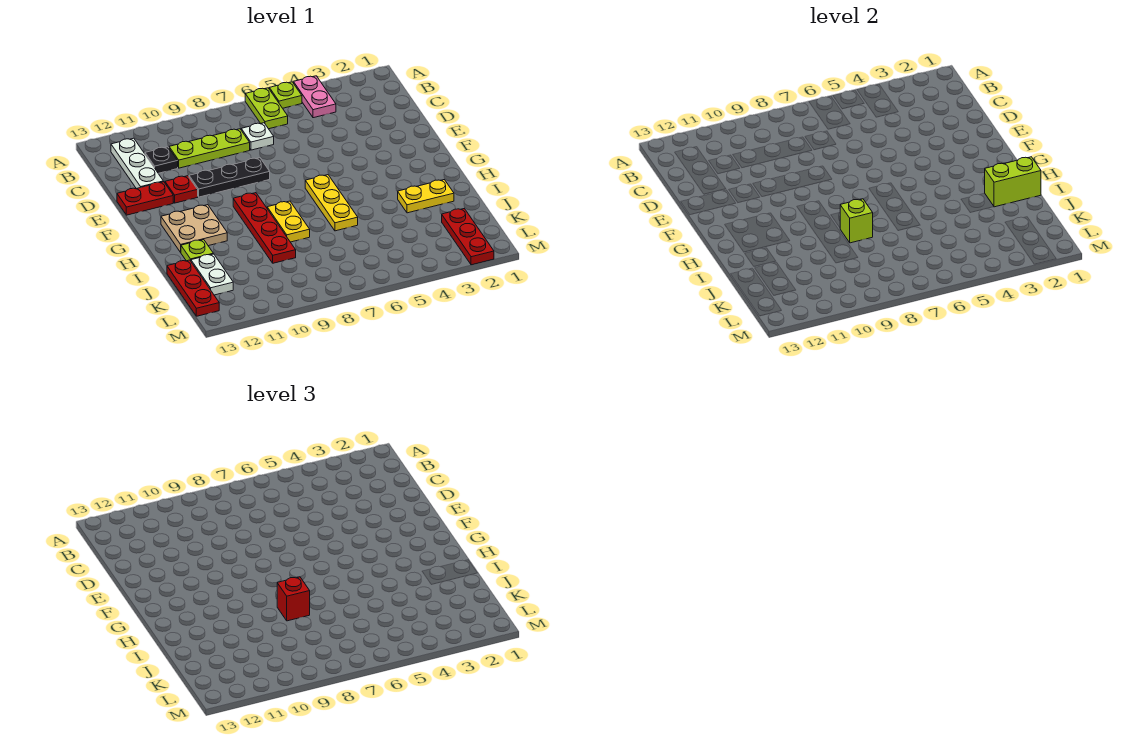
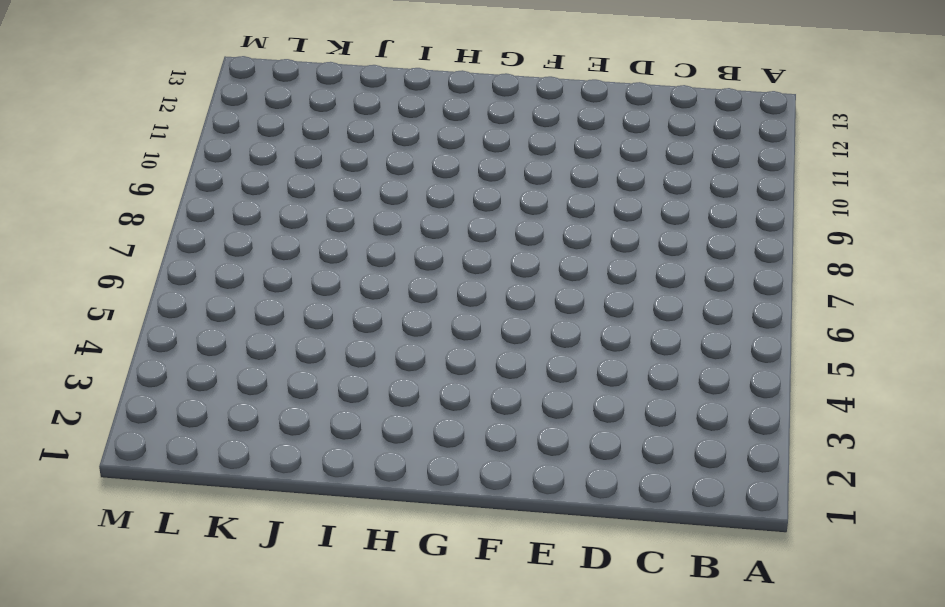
none -> pink 1x2 plate [294,76,336,118]
none -> lime 1x1 plate [269,82,302,108]
none -> lime 1x2 plate [245,88,288,129]

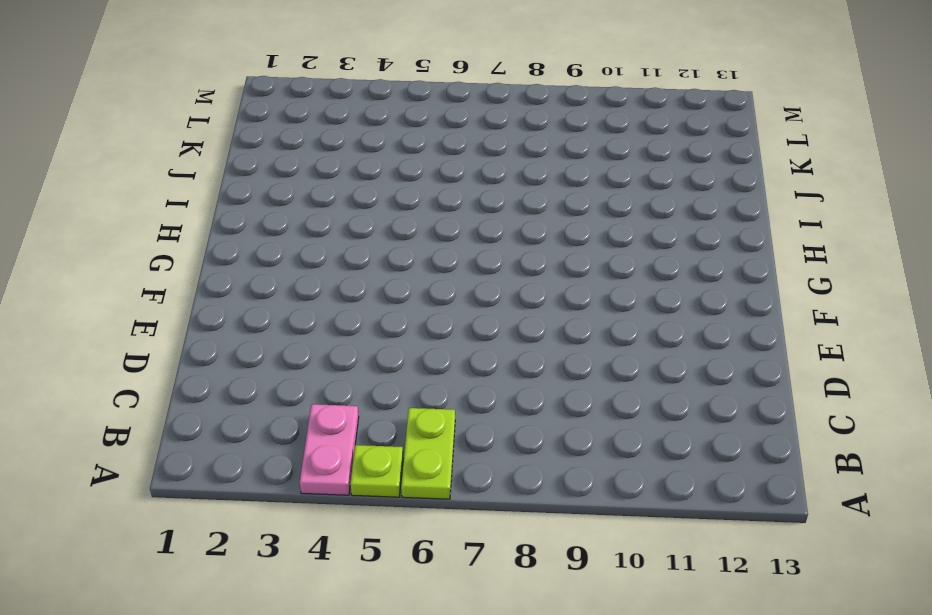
none -> white 1x3 plate [111,138,163,189]
none -> white 1x1 plate [241,123,274,150]
none -> lime 1x3 plate [169,129,250,168]

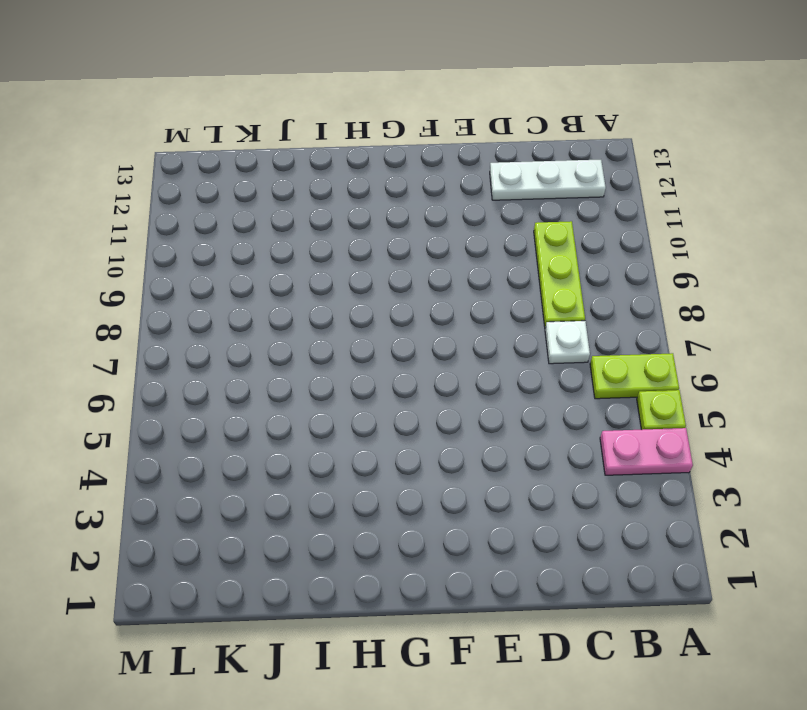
none -> black 1x1 plate [145,147,178,173]
none -> black 1x3 plate [189,158,270,197]
none -> red 1x1 plate [165,176,198,203]

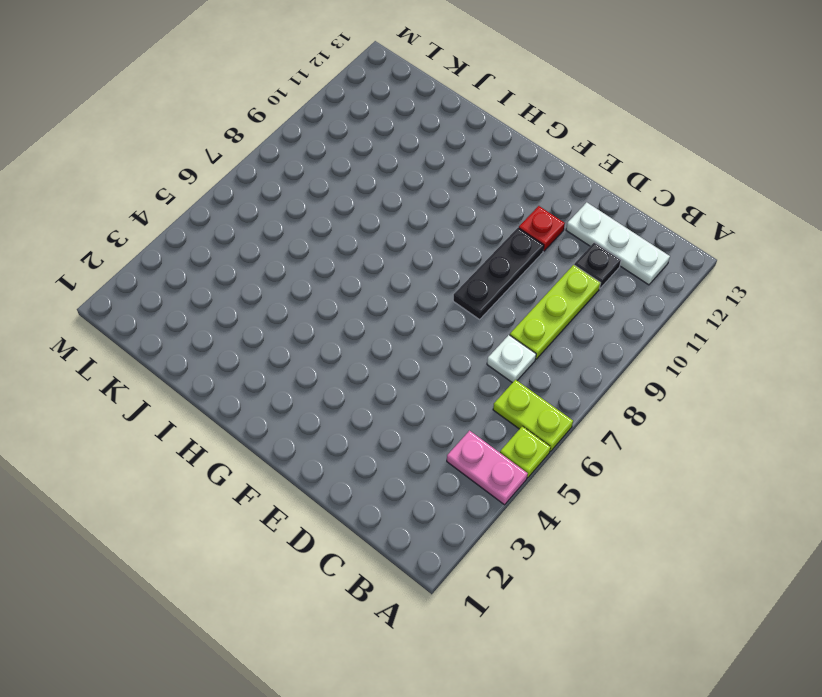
none -> red 1x2 plate [117,182,173,215]
none -> yellow 1x3 plate [305,175,358,231]
none -> red 1x4 plate [233,193,296,263]

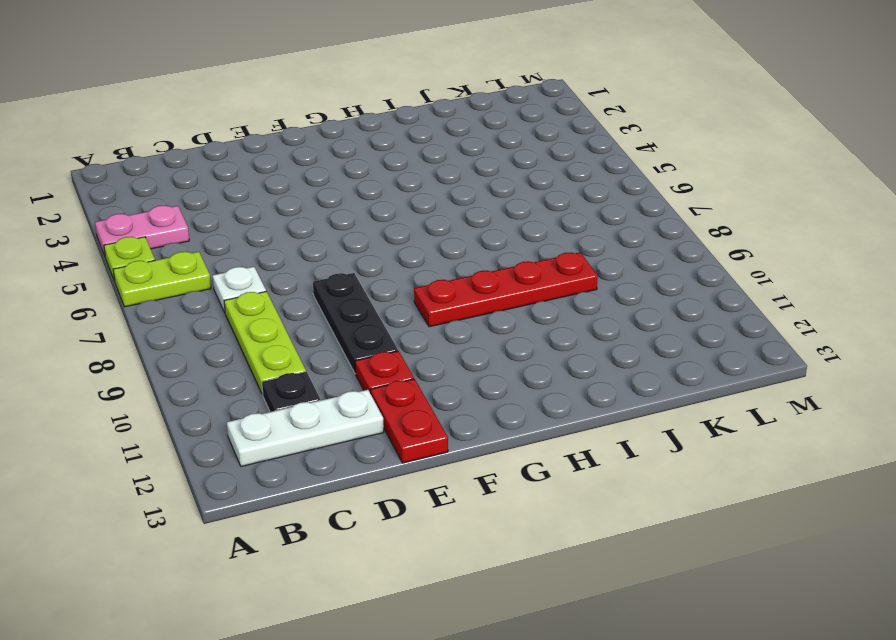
none -> yellow 1x3 plate [305,175,358,231]
none -> tan 2x2 plate [161,205,227,252]
none -> yellow 1x2 plate [267,201,310,242]

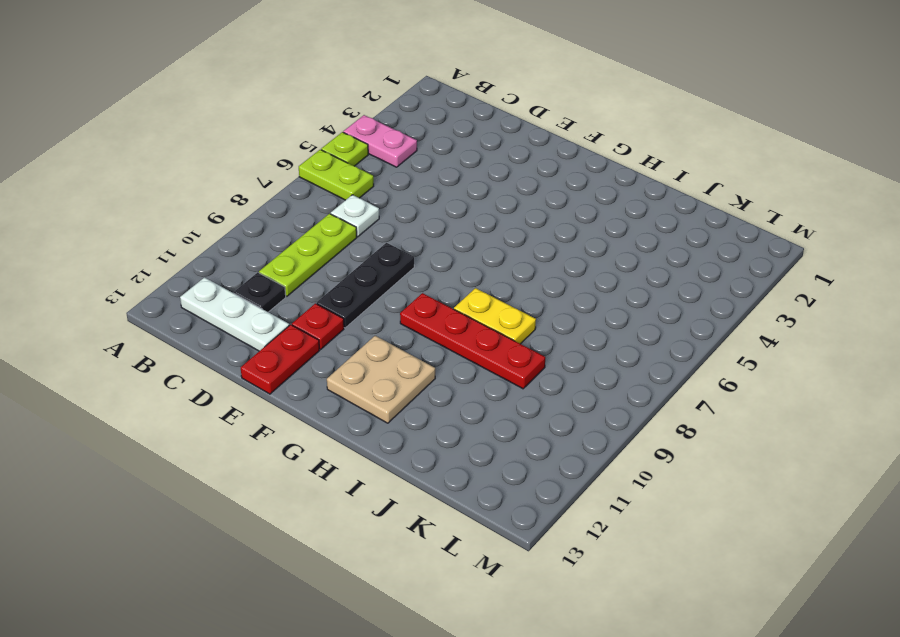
none -> yellow 1x3 plate [305,175,358,231]
none -> yellow 1x2 plate [398,180,454,213]
none -> lime 1x1 plate [181,240,213,261]

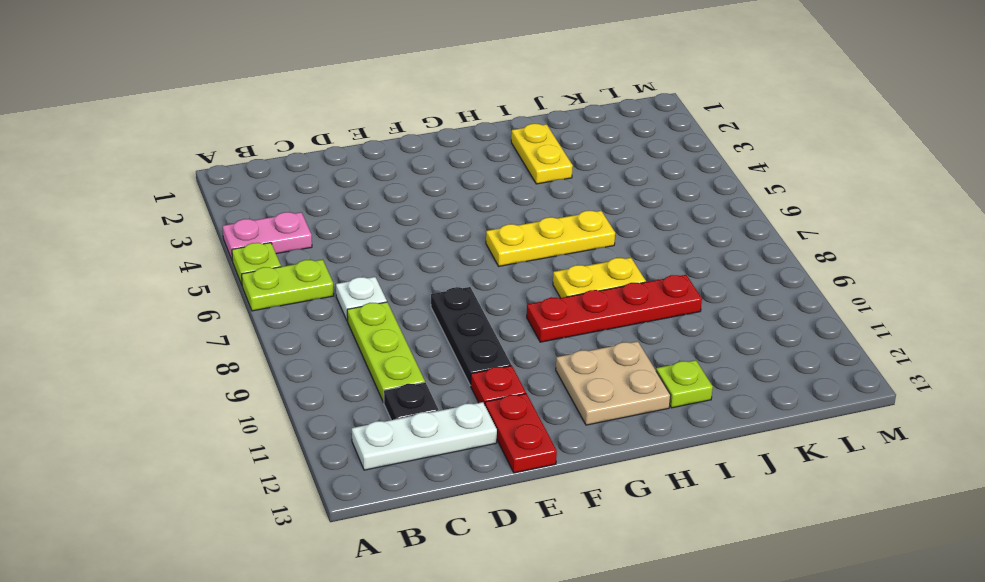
none -> white 1x2 plate [191,254,233,295]
none -> red 1x3 plate [167,260,219,316]
none -> red 1x3 plate [442,209,494,265]

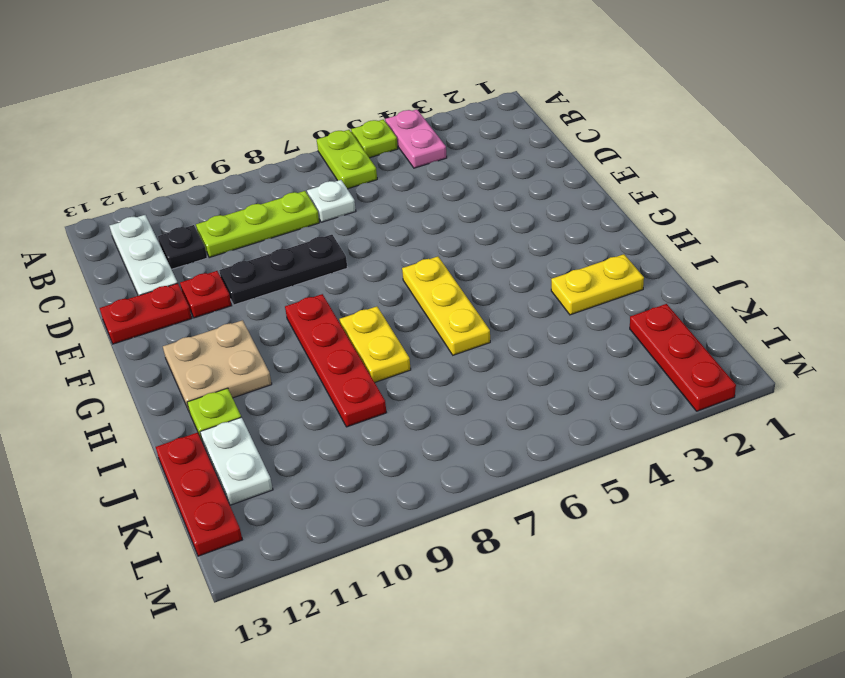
none -> lime 1x2 brick [985,157,1041,207]
none -> lime 1x1 brick [840,199,873,243]
none -> red 1x1 brick [277,577,310,621]

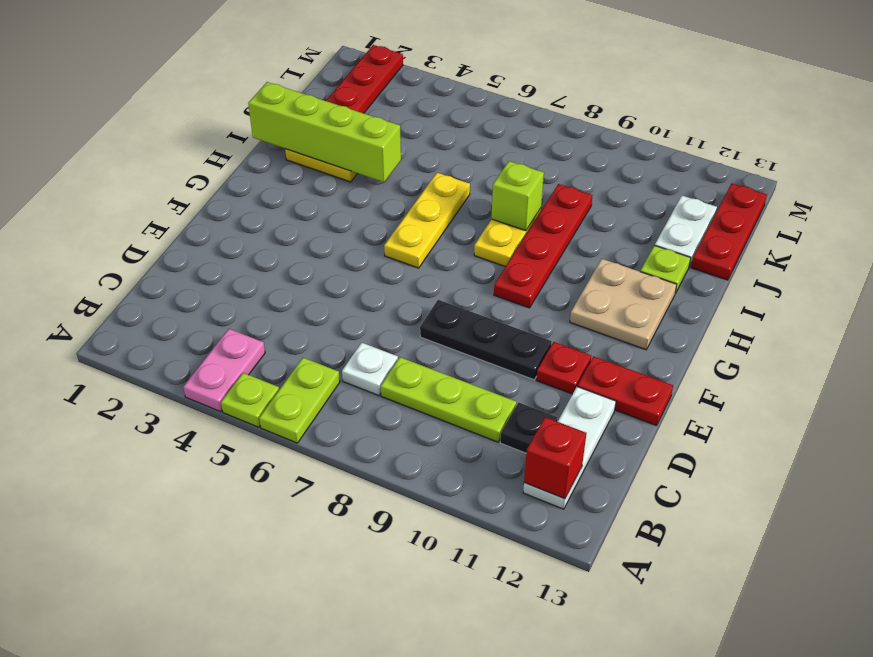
red 1x1 brick [524,417,586,499] -> red 1x1 brick moved to [277,577,310,621]
lime 1x4 brick [248,82,401,182] -> lime 1x2 brick [985,157,1041,207]

